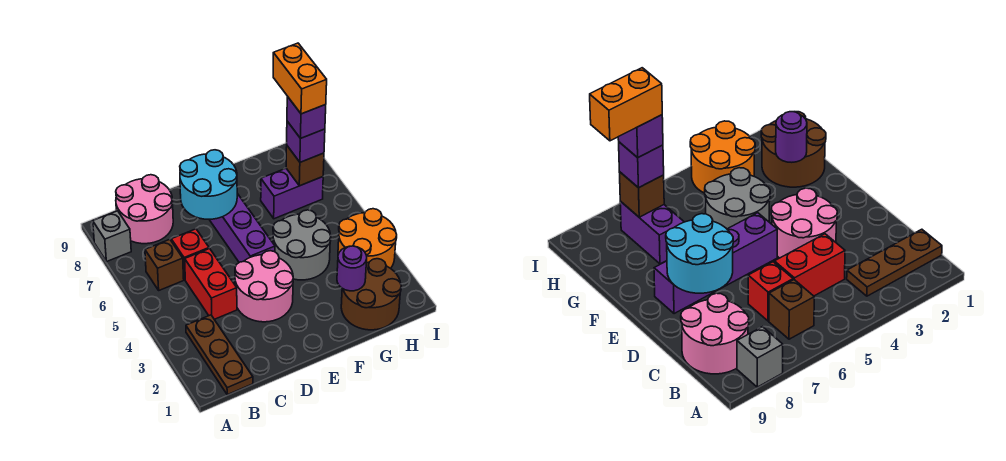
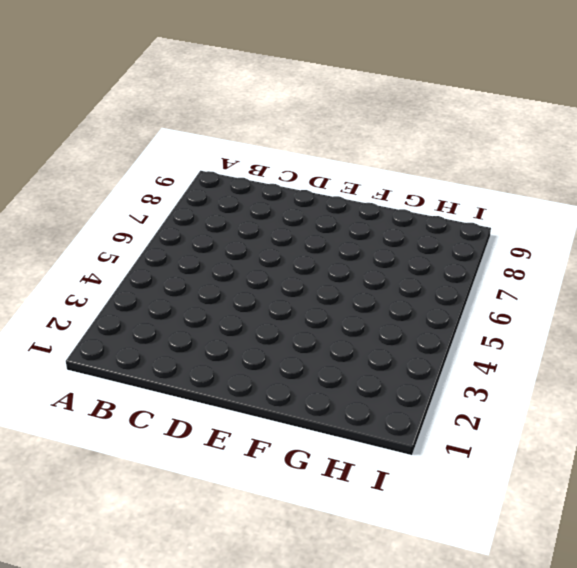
none -> grey 1x1 brick [93,211,131,262]
none -> brown 1x3 plate [186,315,253,395]
none -> brown 1x1 brick [145,239,184,290]

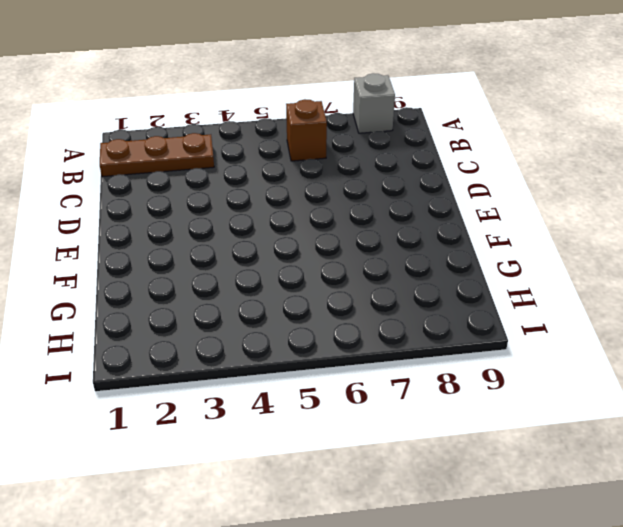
none -> pink 2x2 round brick [116,175,173,244]
none -> red 1x2 brick [185,249,237,319]
none -> red 1x1 brick [171,229,209,279]

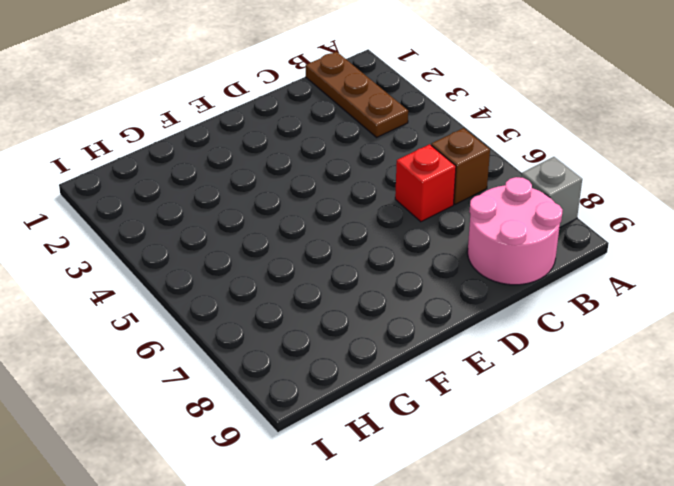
none -> red 1x2 brick [185,249,237,319]
none -> pink 2x2 round brick [235,251,293,322]
none -> purple 1x4 brick [209,194,275,262]

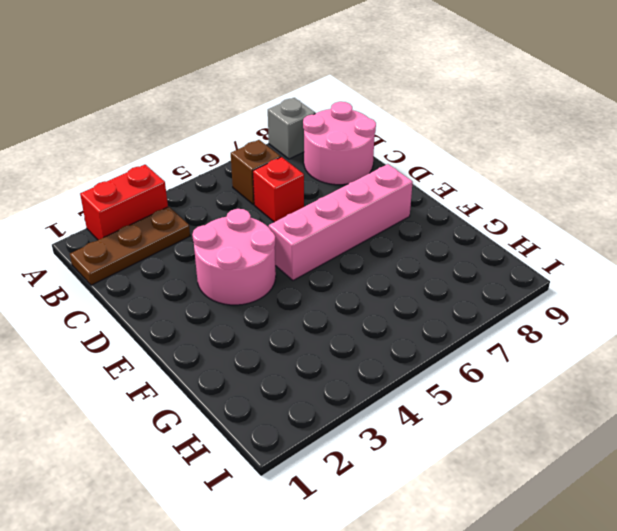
red 1x2 brick [80,165,168,240] -> red 1x2 brick moved to [185,249,237,319]
pink 1x4 brick [269,164,413,280] -> purple 1x4 brick [209,194,275,262]
none -> grey 2x2 round brick [273,210,331,280]
none -> brown 2x2 round brick [341,259,401,330]
none -> purple 1x2 brick [261,169,323,219]

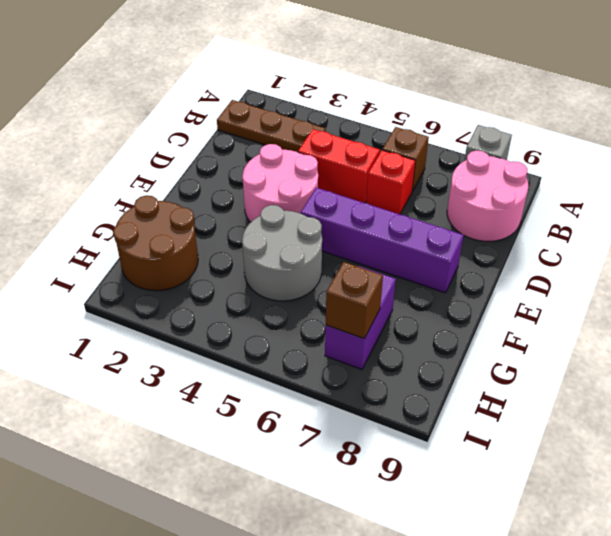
none -> orange 2x2 round brick [338,209,397,268]
none -> cyan 2x2 round brick [180,150,237,219]
none -> purple 1x1 round brick [337,246,367,291]

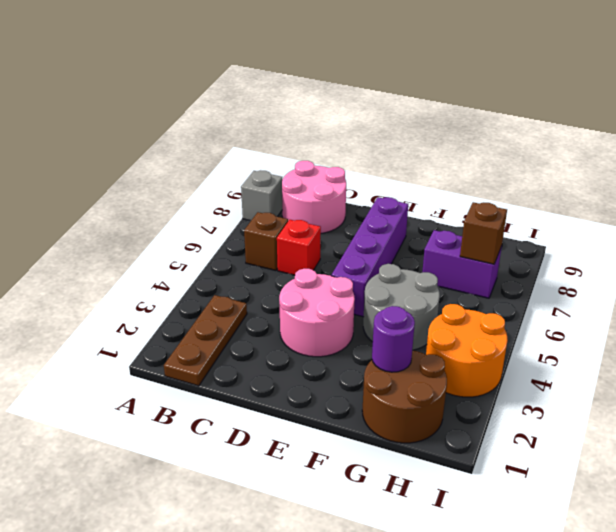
none -> red 1x2 brick [185,249,237,319]
none -> cyan 2x2 round brick [180,150,237,219]
none -> purple 1x1 brick [287,121,325,162]

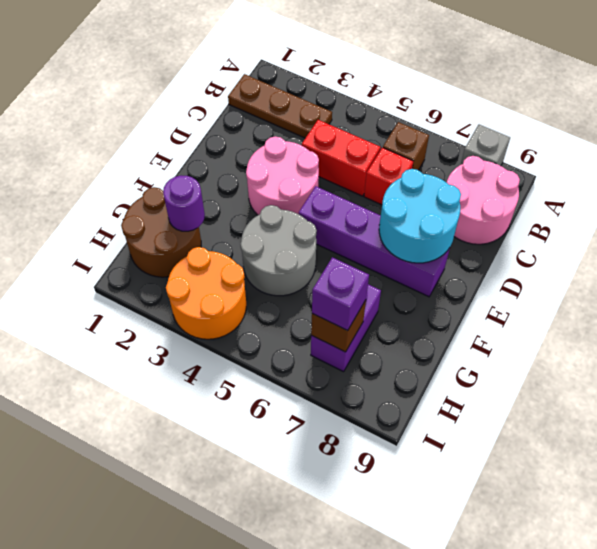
none -> purple 1x1 brick [287,97,326,138]
none -> orange 1x2 brick [273,43,327,114]

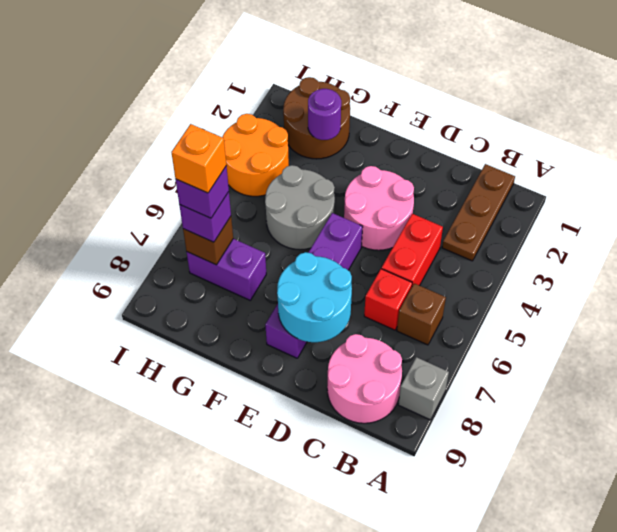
orange 1x1 brick [171,124,226,193] -> orange 1x2 brick [273,43,327,114]

